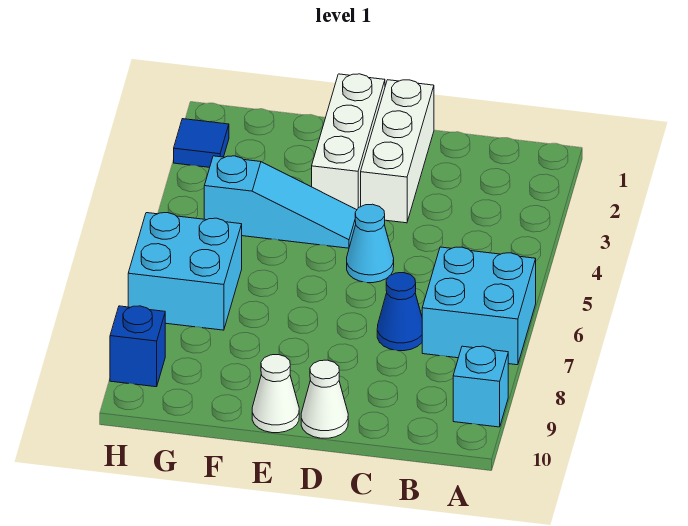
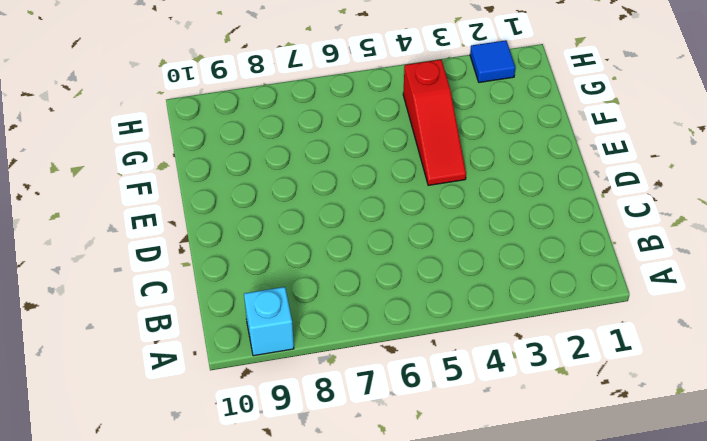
red 1x3 slope [403,60,466,185] -> cyan 1x3 slope [204,156,357,248]
none -> cyan 2x2 brick [422,247,536,365]
none -> blue 1x1 cone [377,273,422,351]
none -> white 1x3 brick [361,80,434,223]

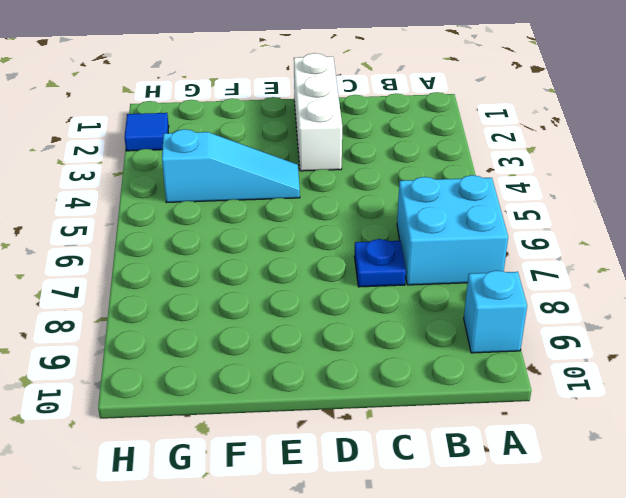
blue 1x1 plate [354,239,406,287] -> blue 1x1 cone [377,273,422,351]
none -> cyan 1x1 cone [347,204,394,283]
none -> white 1x1 cone [301,360,348,438]
none -> white 1x3 brick [312,74,385,210]

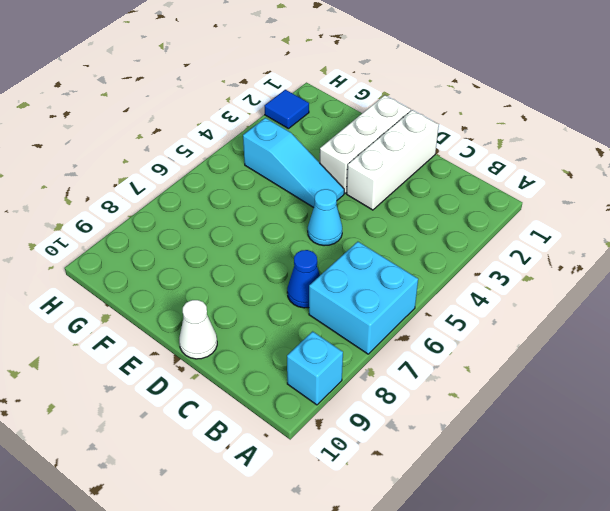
none -> white 1x1 cone [252,355,299,433]
none -> cyan 2x2 brick [128,213,242,330]
none -> blue 1x1 brick [110,306,165,387]

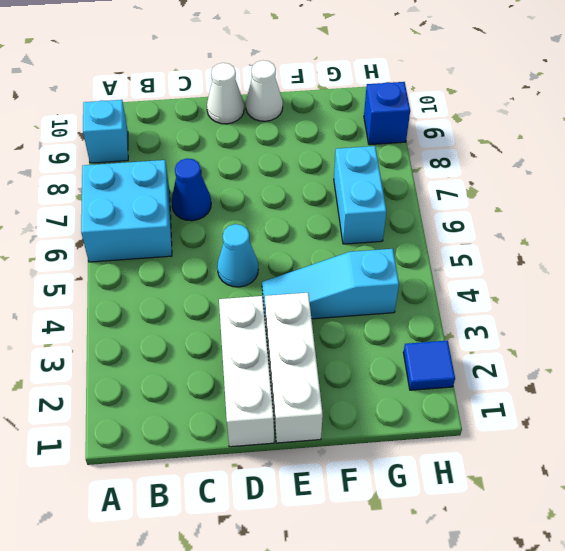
cyan 1x2 brick [334,146,387,244] -> cyan 2x2 brick [128,213,242,330]

